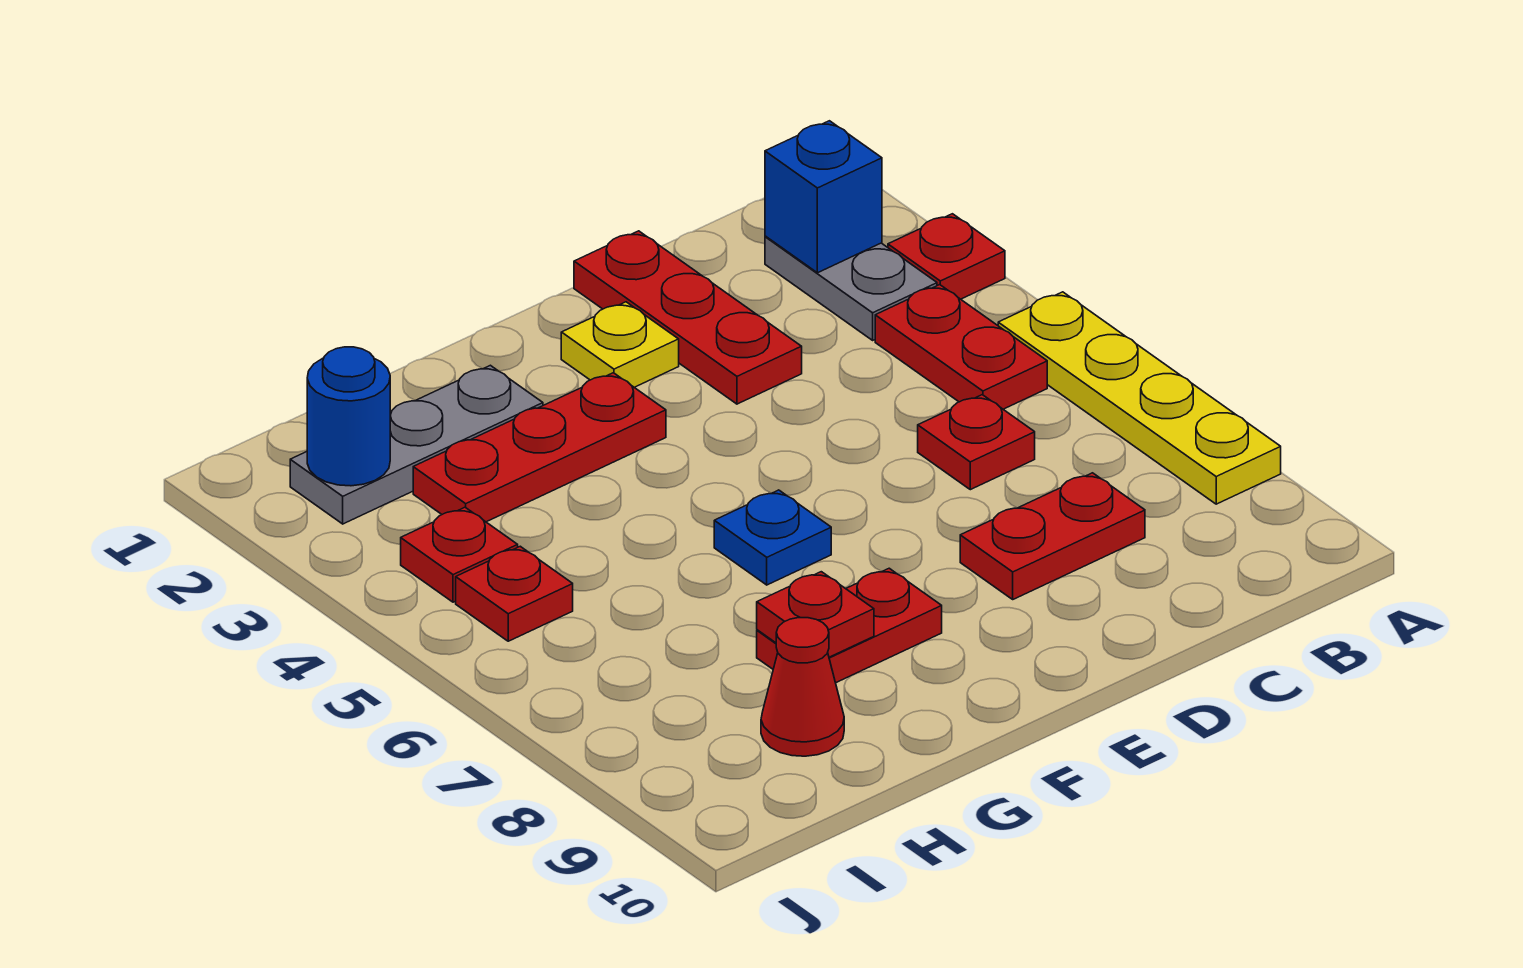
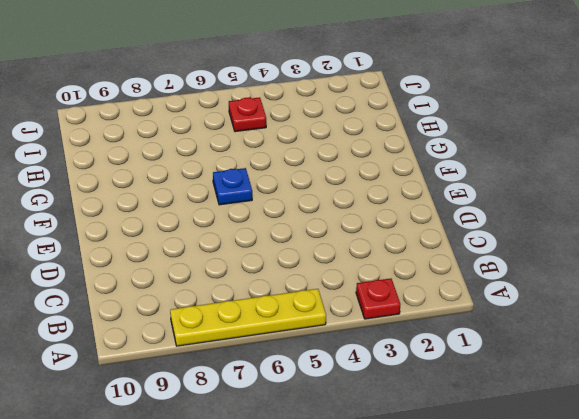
none -> grey 1x2 plate [765,236,937,340]
none -> red 1x2 plate [875,285,1047,409]
none -> red 1x1 plate [918,395,1035,490]

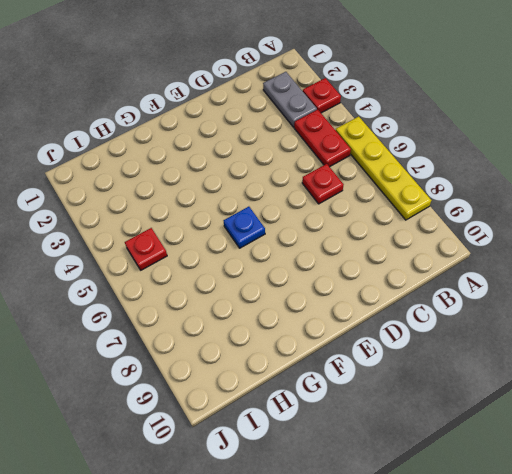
none -> red 1x2 plate [960,473,1145,599]
none -> red 1x3 plate [574,231,802,404]
none -> yellow 1x1 plate [561,302,679,387]

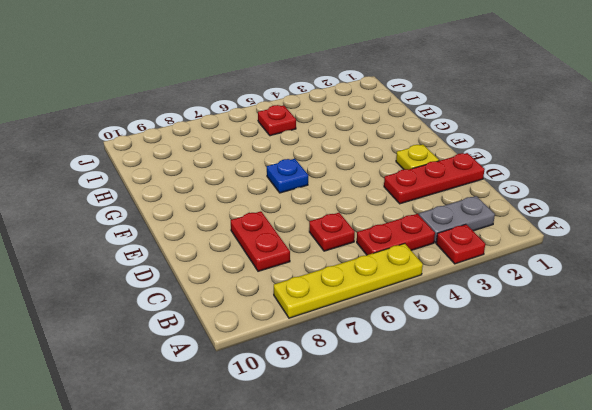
none -> red 1x3 plate [413,373,666,522]
none -> red 1x2 plate [757,568,942,683]
none -> grey 1x3 plate [290,365,543,524]

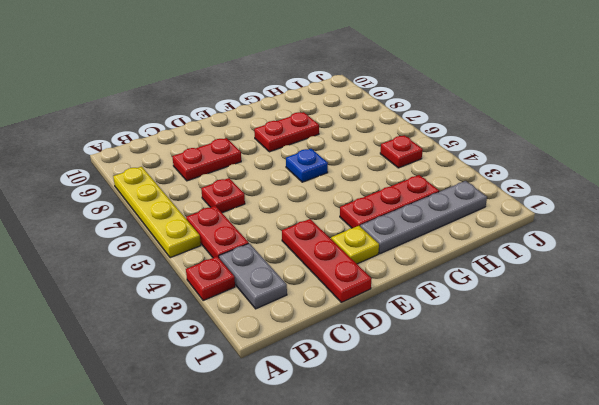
grey 1x4 plate [360,181,487,254] -> grey 1x3 plate [290,365,543,524]
none -> red 1x1 cone [761,618,844,756]
none -> red 1x1 plate [401,507,518,602]
none -> blue 1x1 brick [765,121,882,273]

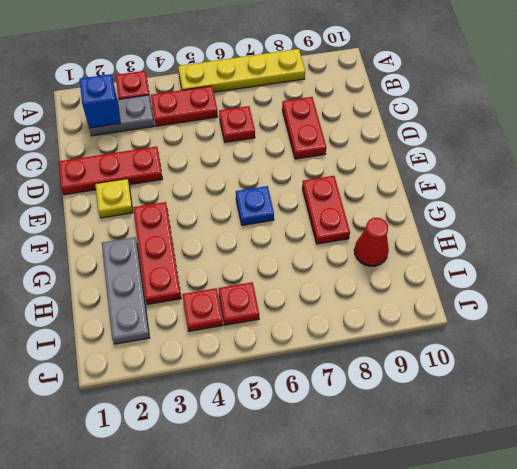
none -> red 1x1 plate [757,572,874,657]
none -> blue 1x1 round brick [307,347,390,486]

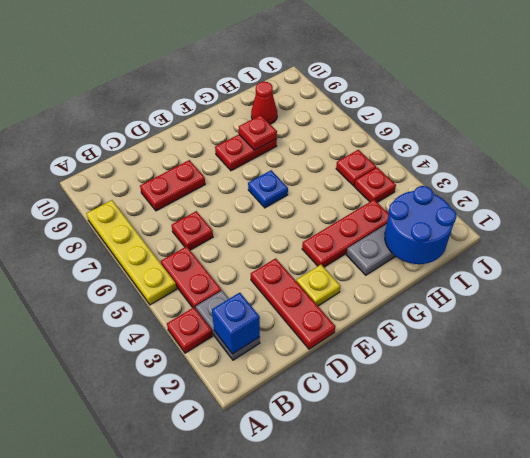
blue 2x2 round brick [385,186,456,264] -> blue 1x1 round brick [307,347,390,486]

